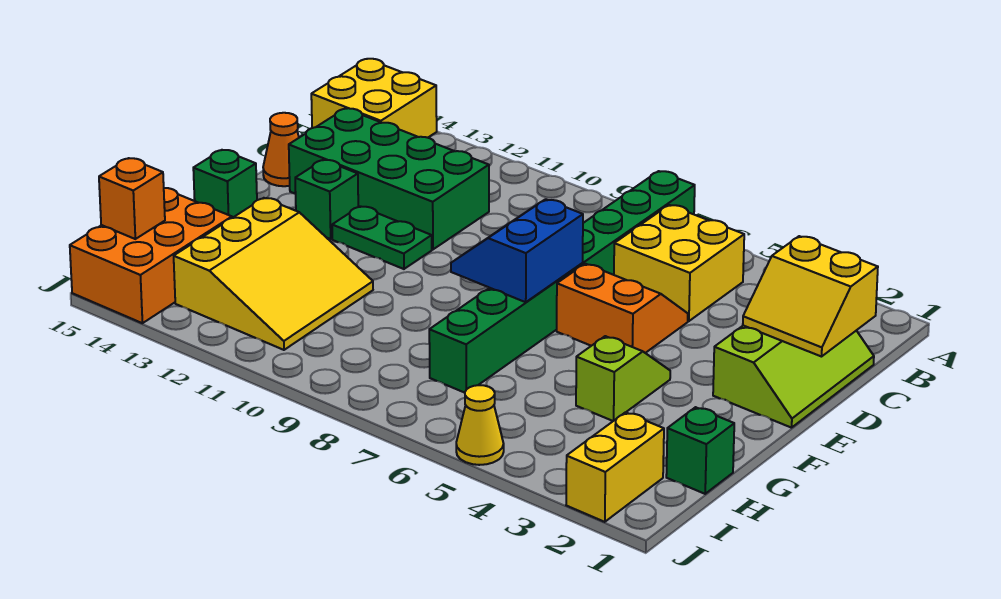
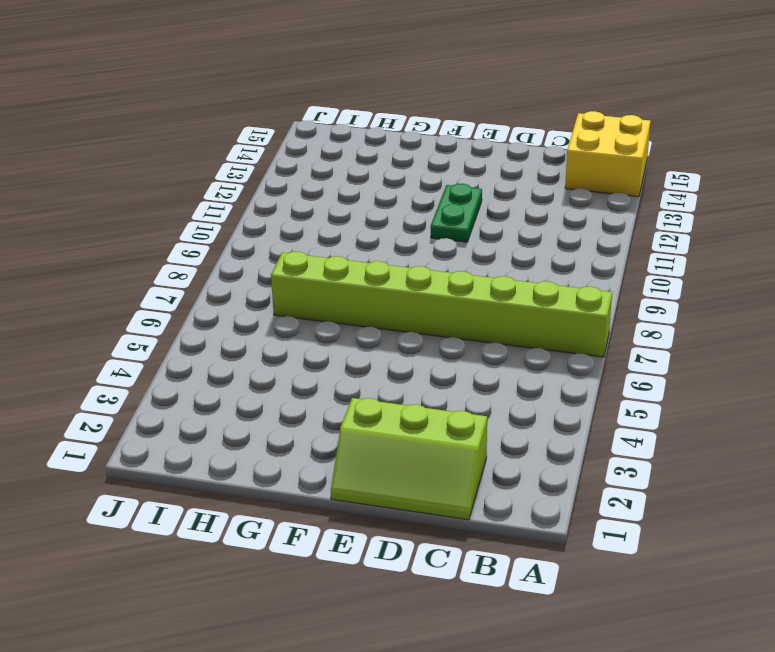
lime 1x8 brick [271,251,612,357] -> green 1x8 brick [429,171,695,393]
none -> yellow 2x2 brick [614,205,744,321]
none -> green 2x4 brick [289,108,489,249]
none -> orange 2x2 slope [557,264,688,353]

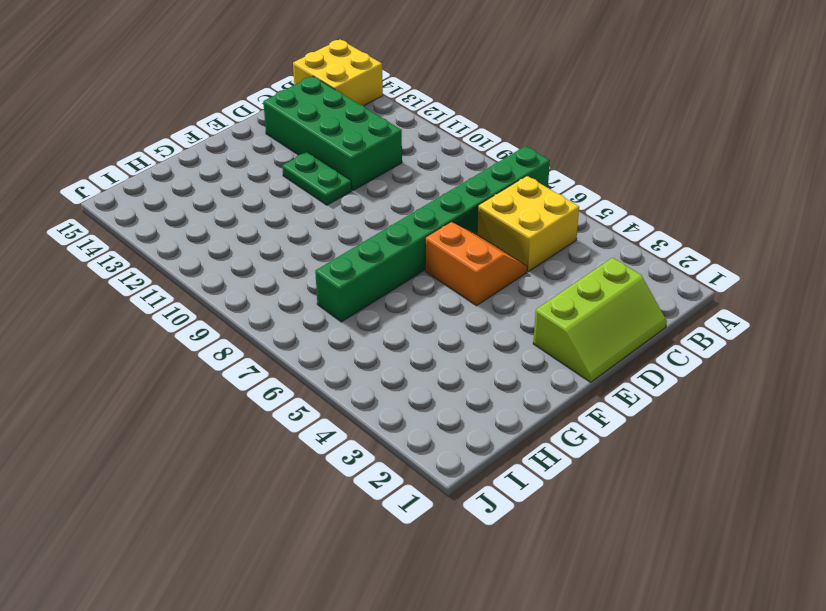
none -> orange 1x1 cone [263,113,299,186]
none -> green 1x1 brick [295,160,358,239]
none -> lime 1x2 slope [576,336,670,421]

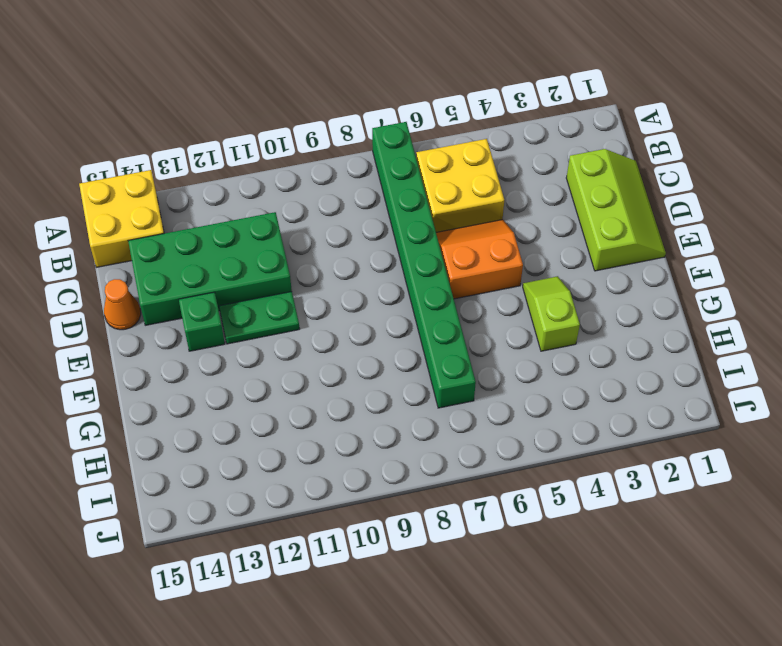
none -> green 1x1 brick [193,150,257,218]
none -> yellow 3x3 slope [174,198,373,350]
none -> green 1x1 brick [666,407,734,494]

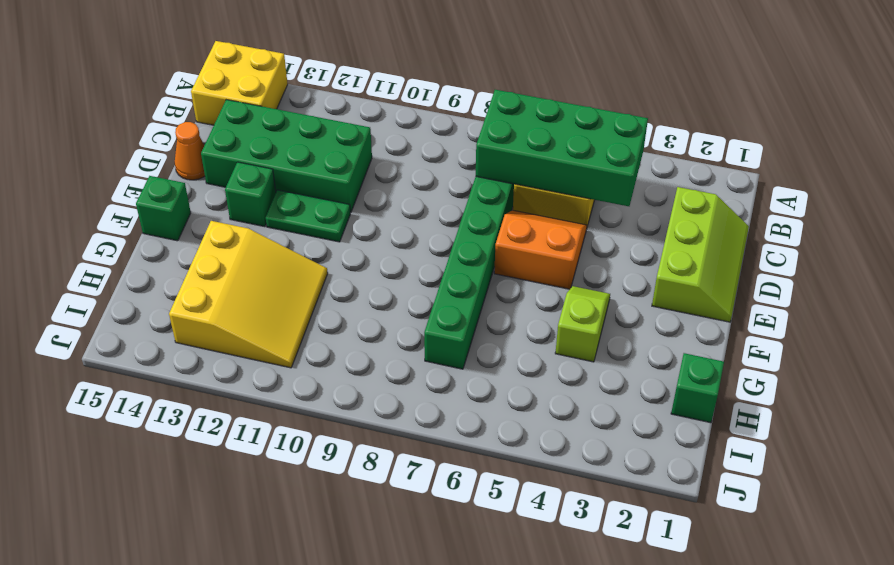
green 2x4 brick [476,90,648,206] -> none
none -> orange 2x3 brick [70,188,232,323]
none -> yellow 1x2 brick [566,412,664,522]
none -> yellow 1x1 cone [456,385,504,465]

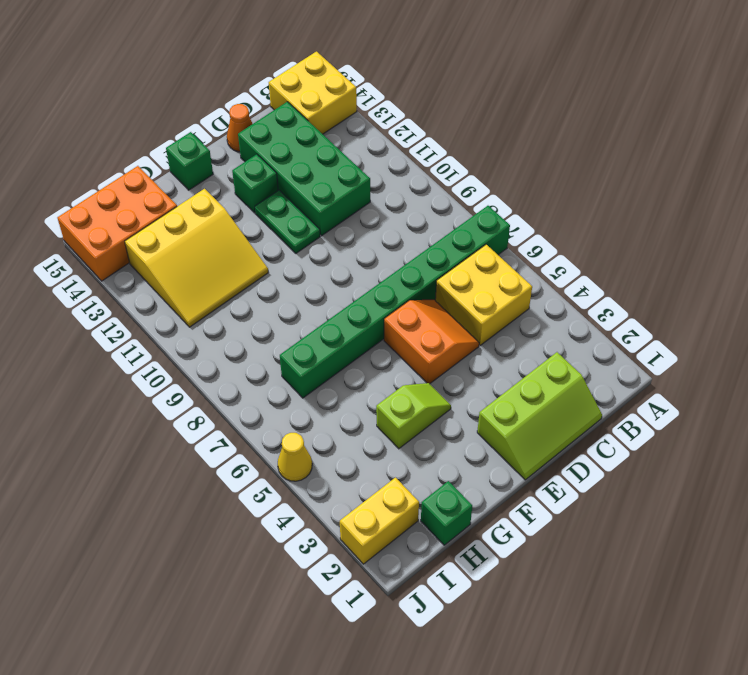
none -> yellow 2x2 slope [743,236,878,357]
none -> blue 2x2 slope [451,199,583,302]
none -> orange 1x1 brick [99,158,165,239]

